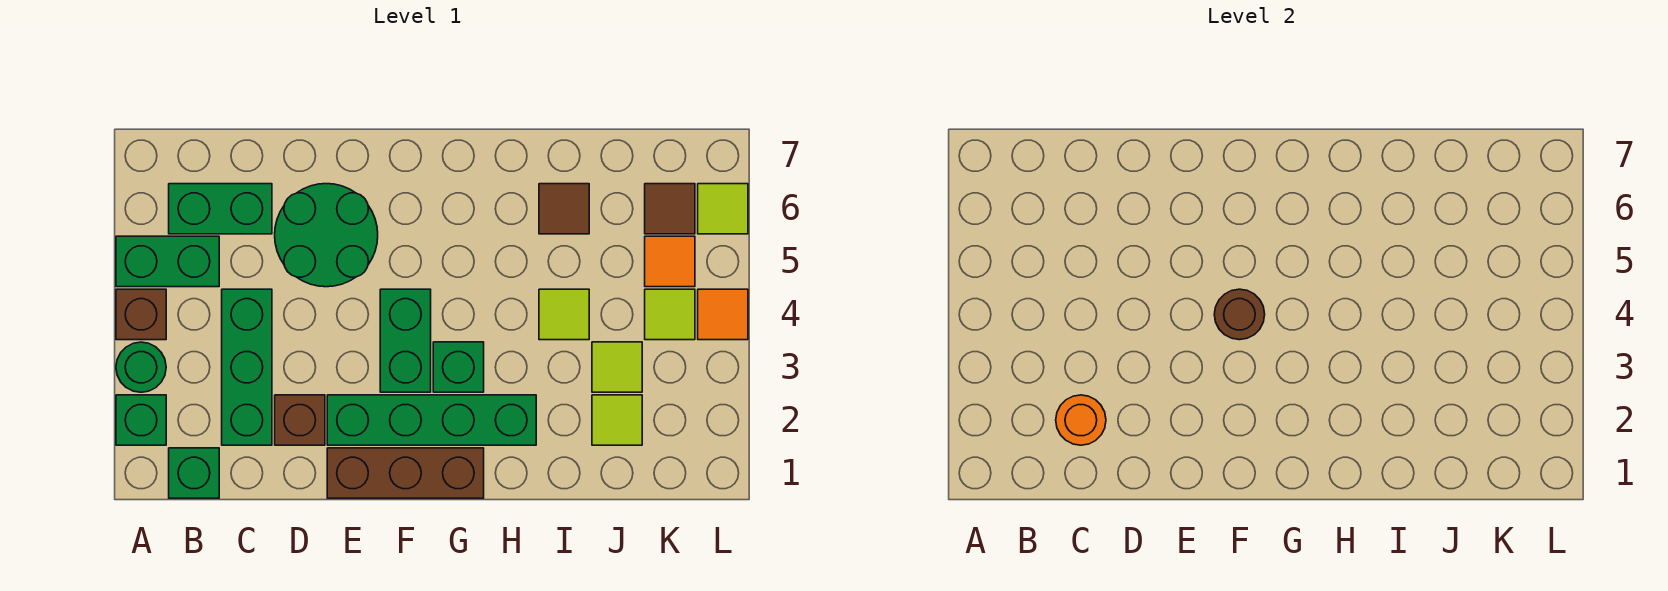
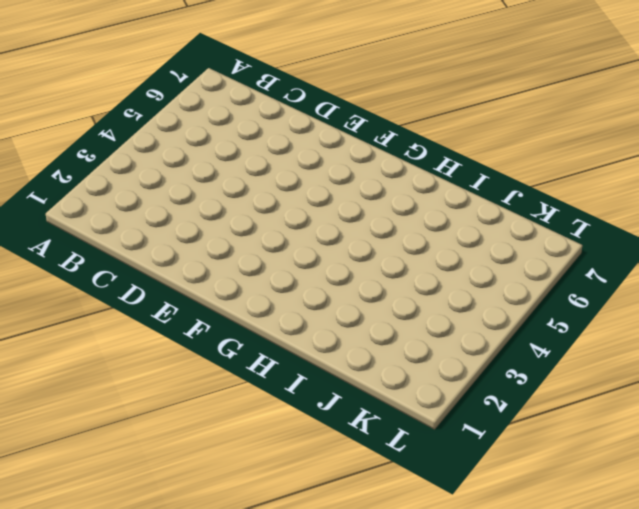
none -> green 1x1 brick [116,395,166,445]
none -> green 1x1 round brick [116,342,166,392]
none -> brown 1x1 brick [116,289,166,340]

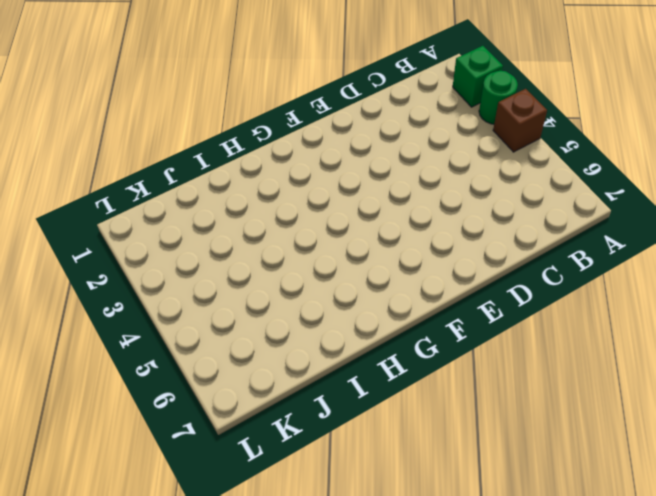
none -> green 1x2 brick [116,236,219,287]
none -> green 1x1 brick [169,448,219,498]
none -> green 1x2 brick [169,184,272,234]

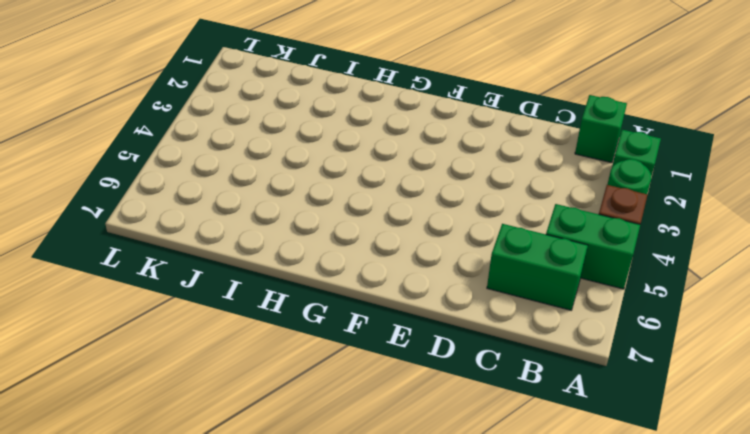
none -> green 1x3 brick [222,289,272,445]
none -> brown 1x1 brick [275,395,325,445]
none -> green 2x2 round brick [275,184,378,287]

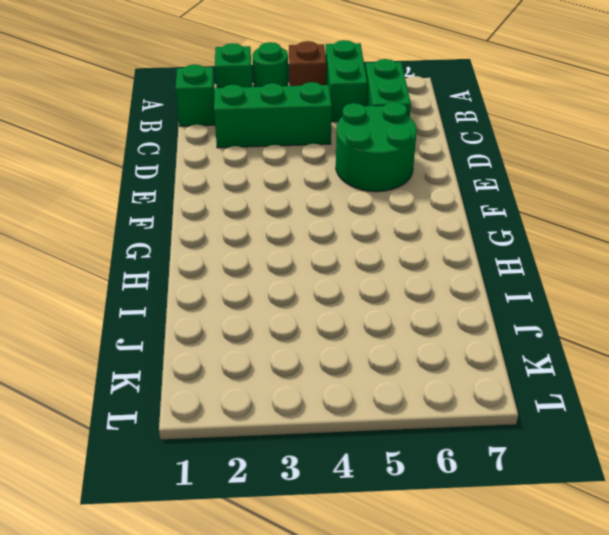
none -> brown 1x1 brick [275,395,325,445]
none -> brown 1x3 brick [327,448,484,498]
none -> green 1x4 brick [327,395,536,445]

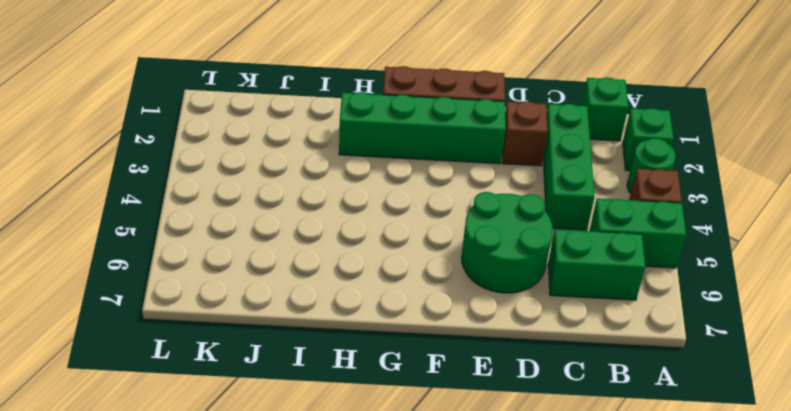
none -> green 1x2 brick [380,289,431,392]
none -> green 1x1 brick [433,342,484,392]
none -> lime 1x1 tile [539,289,589,340]

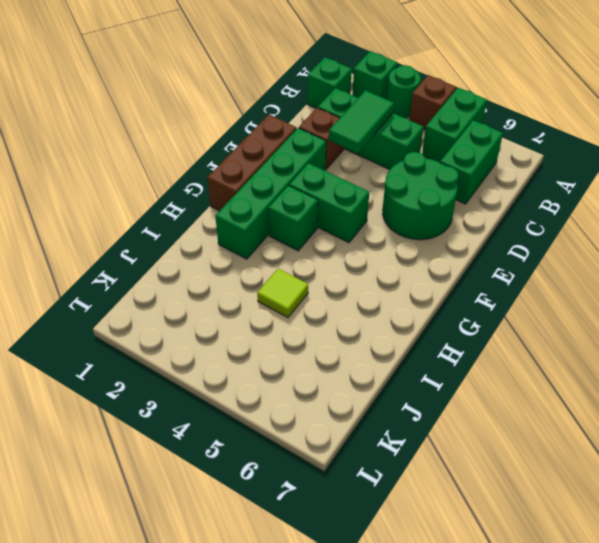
green 1x2 tile [329,90,394,153] -> none
none -> brown 1x1 tile [539,184,589,234]
none -> lime 1x1 tile [592,395,642,445]
none -> lime 1x1 tile [592,342,642,392]

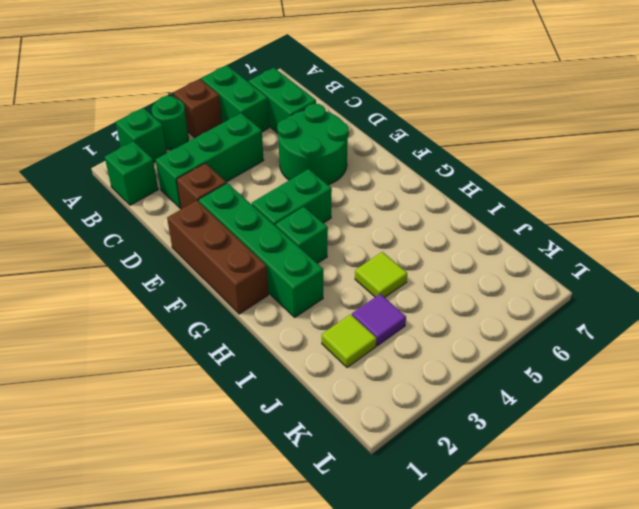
purple 1x1 tile [352,294,406,346] -> lime 1x1 tile [592,342,642,392]
none -> brown 1x1 tile [539,184,589,234]
none -> lime 1x1 tile [645,289,695,340]
none -> orange 1x1 tile [645,236,695,287]

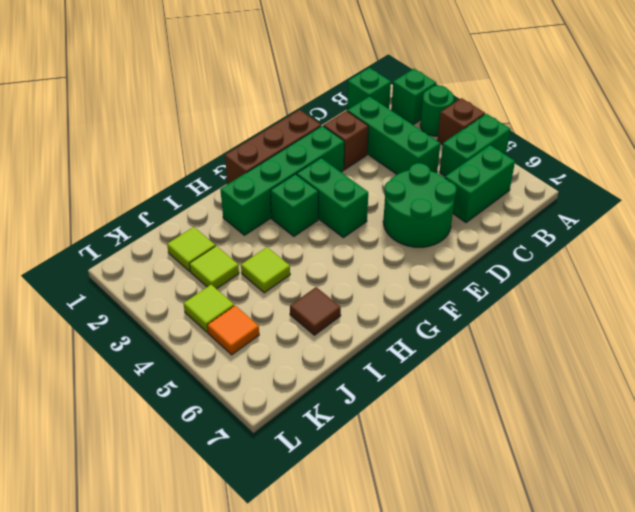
none -> brown 1x1 tile [645,184,695,234]
none -> orange 1x1 tile [698,289,748,340]
none -> lime 1x1 tile [698,184,748,234]

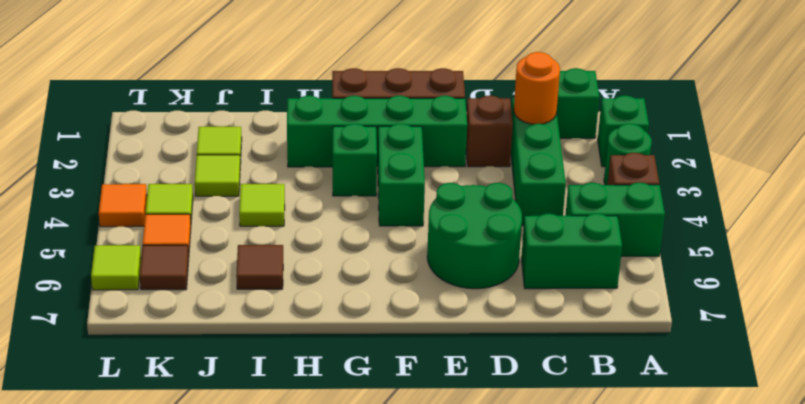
none -> brown 1x1 round brick [1214,289,1265,340]

